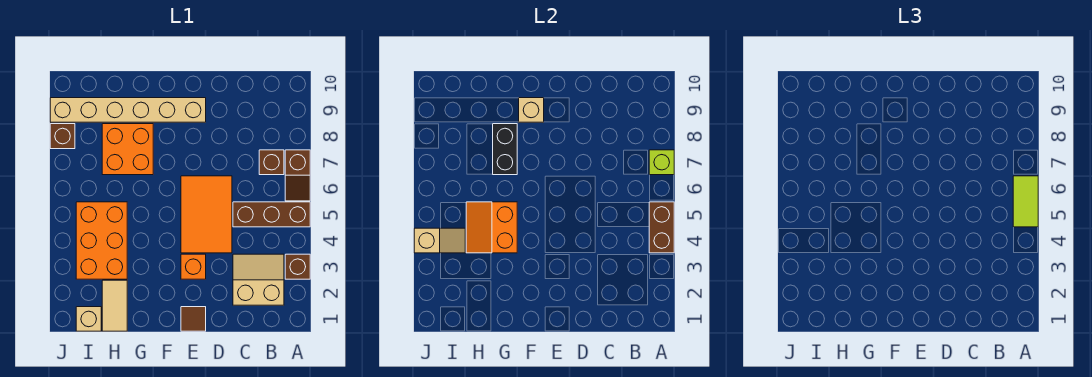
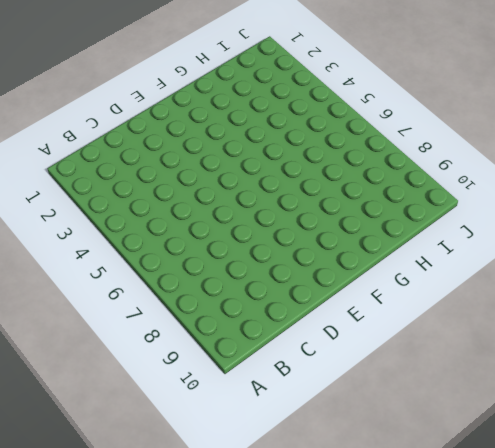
none -> brown 1x1 brick [285,254,310,279]
none -> brown 1x3 brick [233,202,310,227]
none -> brown 1x2 slope [285,150,310,201]

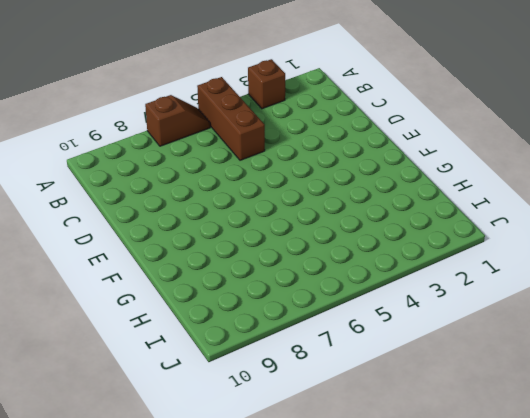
none -> tan 2x2 slope [233,254,284,305]
none -> brown 1x1 brick [259,150,284,175]
none -> orange 2x3 tile [181,176,232,253]

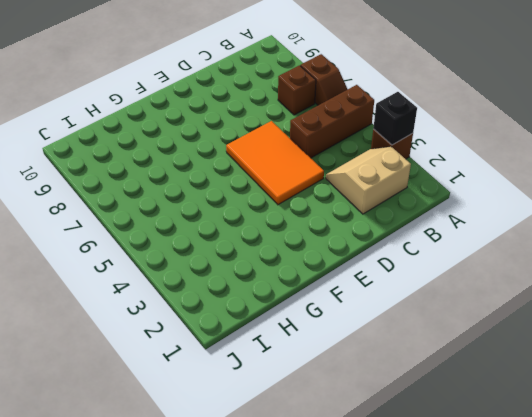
black 1x1 brick [373,92,417,145] -> none
none -> brown 1x1 tile [181,307,206,331]
none -> orange 1x1 brick [181,254,206,279]
none -> tan 1x6 brick [50,98,206,122]

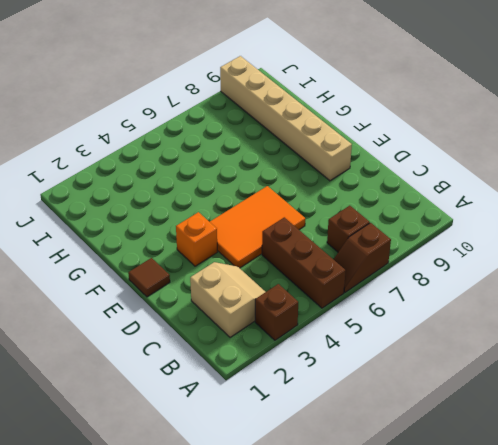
none -> orange 2x2 brick [102,124,153,175]
none -> tan 1x2 tile [102,280,127,331]
none -> orange 2x3 brick [76,202,127,279]

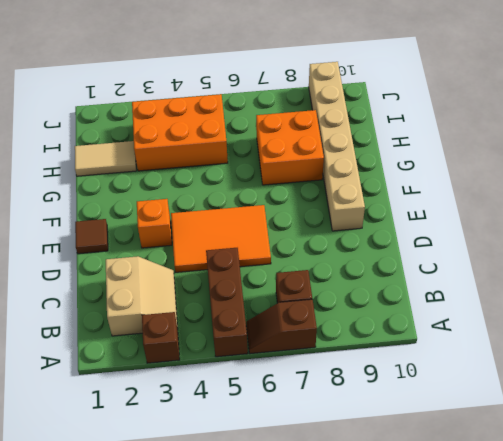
none -> tan 1x1 brick [76,307,101,331]
none -> brown 1x1 brick [50,124,75,149]
none -> brown 1x2 brick [649,202,674,253]

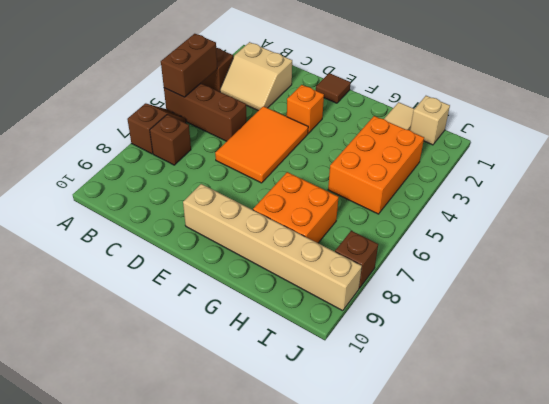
none -> lime 1x1 brick [649,150,674,175]
none -> tan 1x1 brick [519,98,544,122]
none -> orange 2x2 slope [466,202,517,253]

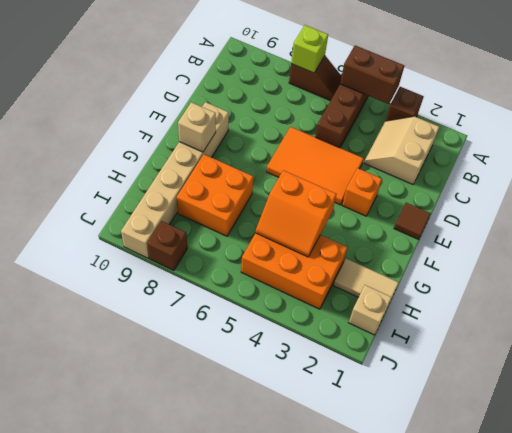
none -> brown 1x1 brick [259,150,284,175]
none -> black 1x2 brick [493,124,517,175]
none -> tan 1x2 slope [414,228,465,253]

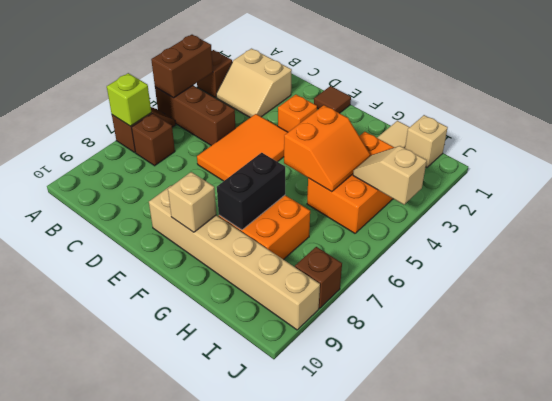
none -> lime 1x2 tile [1013,176,1038,227]

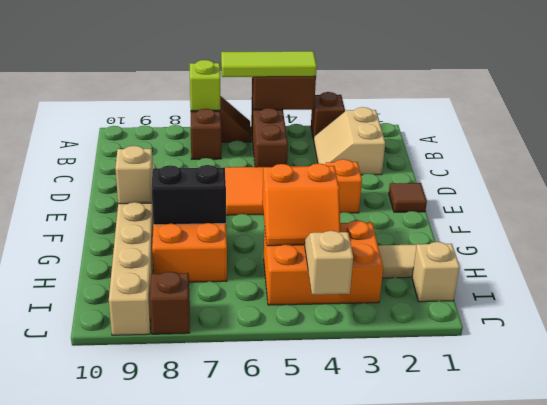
lime 1x3 tile [221,51,317,77] -> lime 1x2 tile [1013,176,1038,227]

